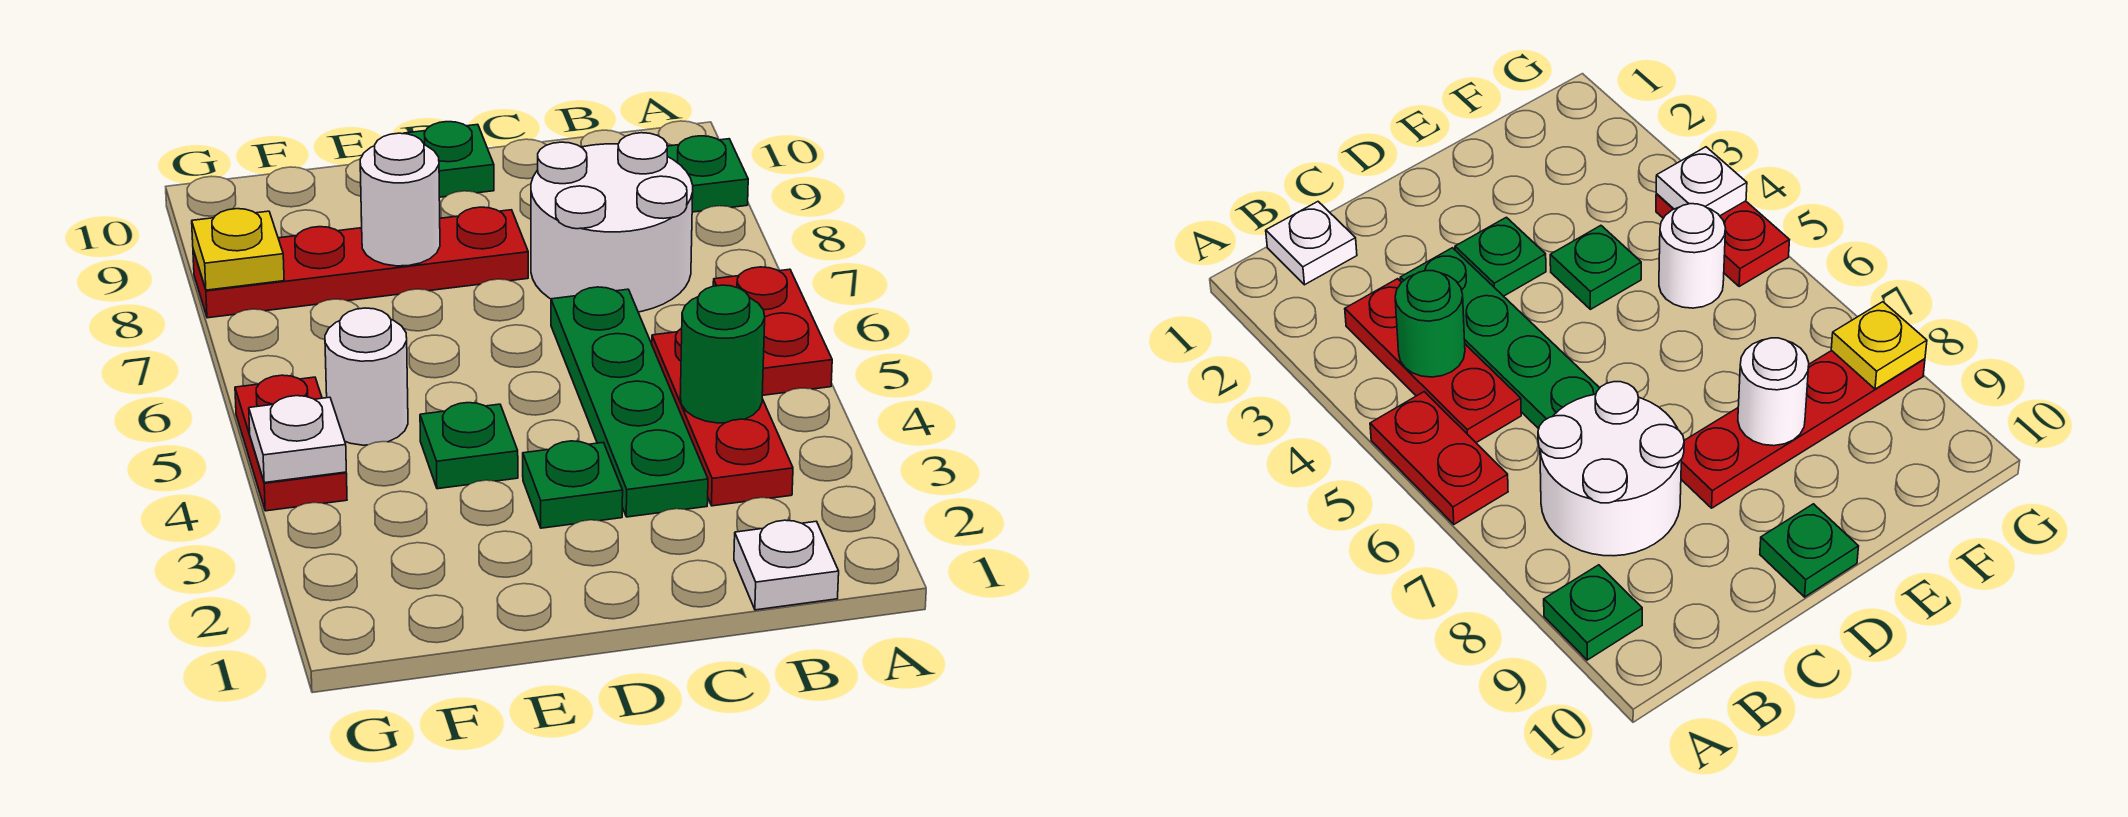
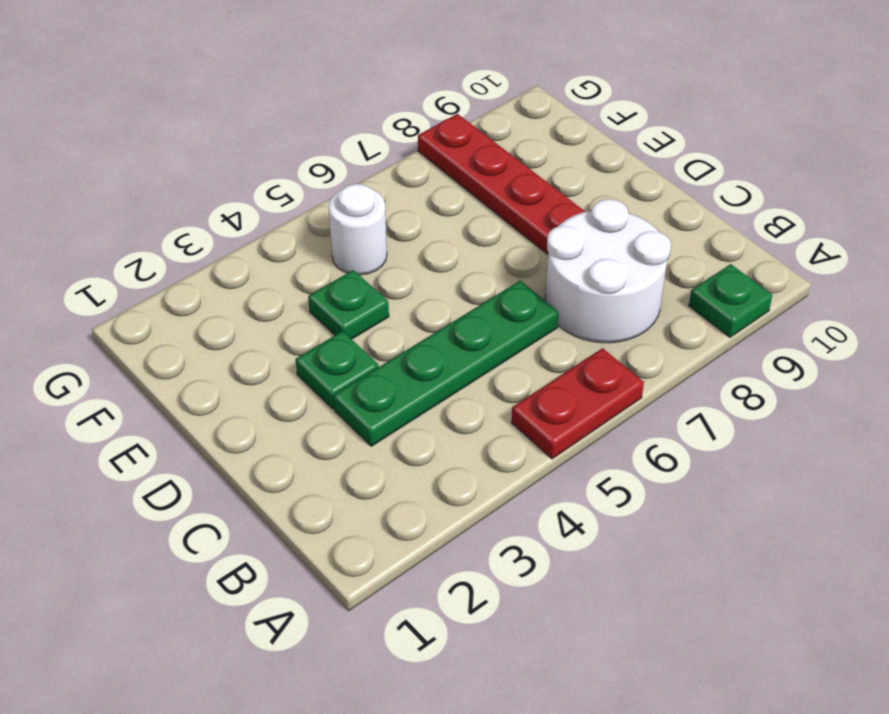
none -> white 1x1 plate [734,520,839,610]
none -> red 1x3 plate [652,328,793,506]
none -> green 1x1 plate [404,122,494,197]

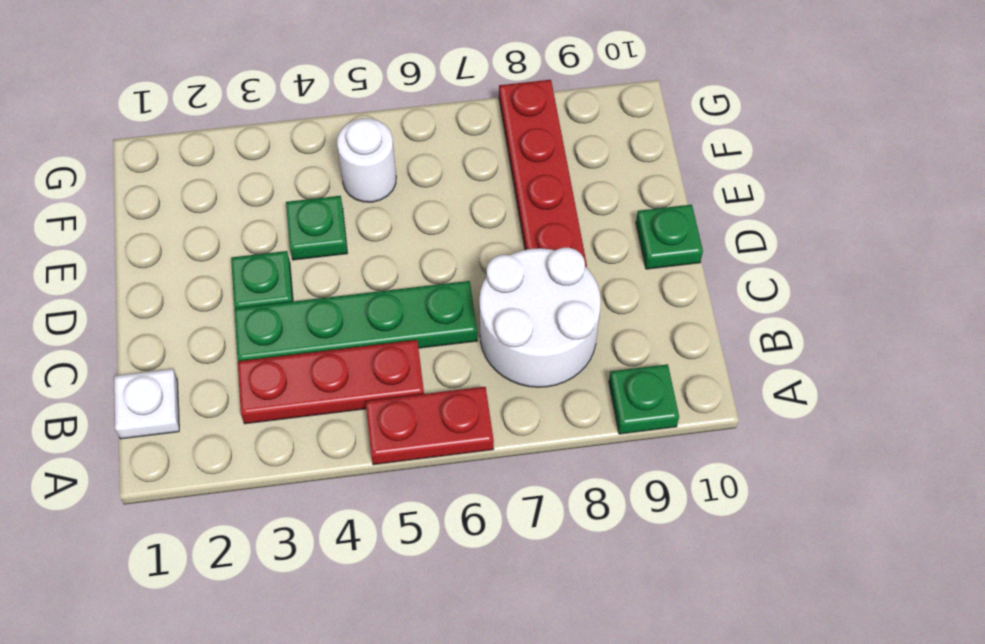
none -> red 1x2 plate [235,375,347,511]
none -> green 1x1 round brick [680,285,765,423]
none -> white 1x1 round brick [360,133,440,266]

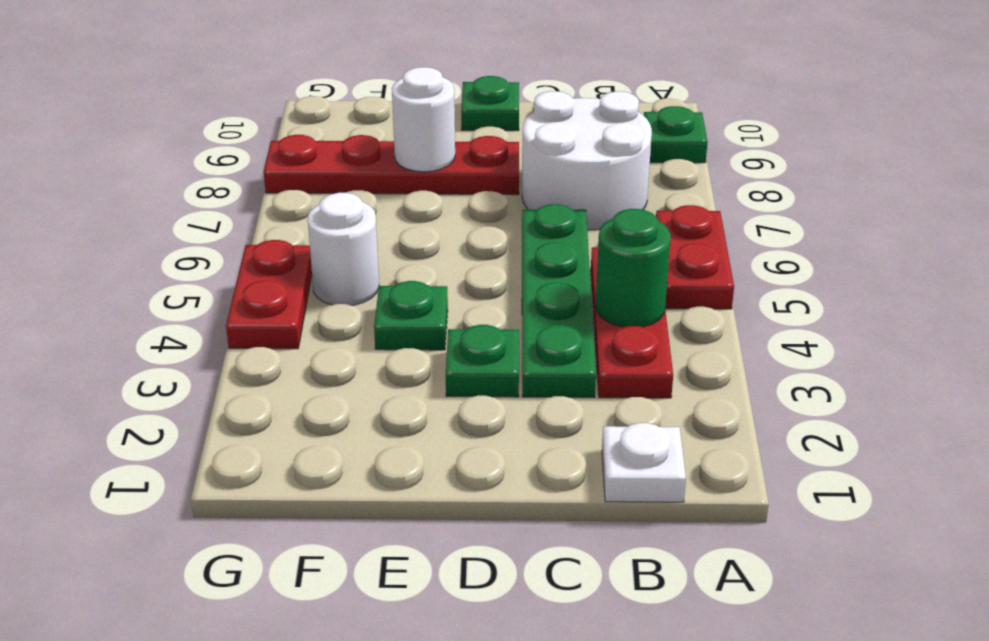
none -> white 1x1 plate [249,396,346,483]
none -> yellow 1x1 plate [192,209,284,290]

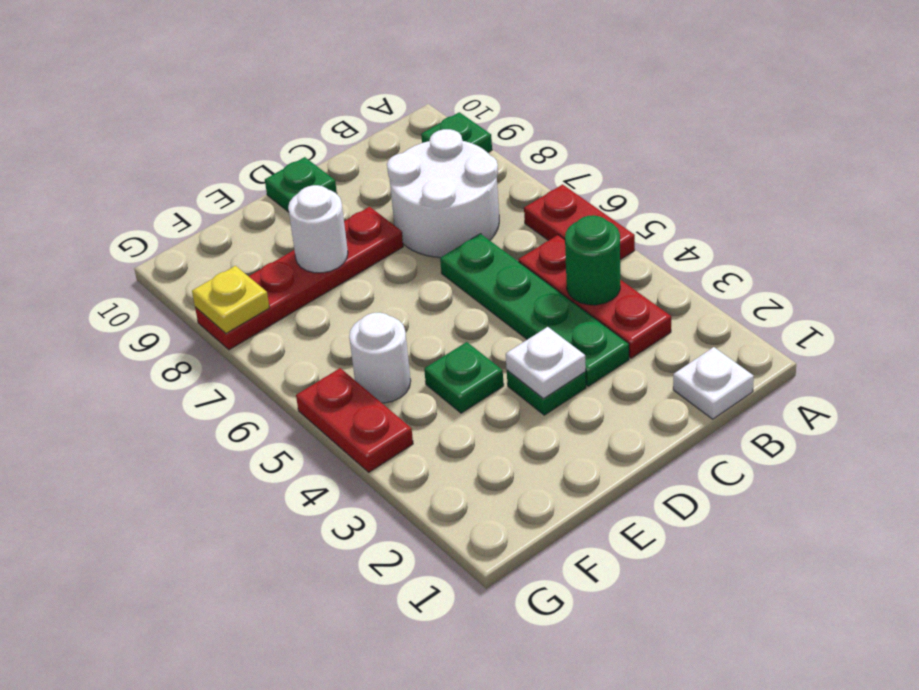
white 1x1 plate [506,327,586,399] -> white 1x1 plate moved to [249,396,346,483]

